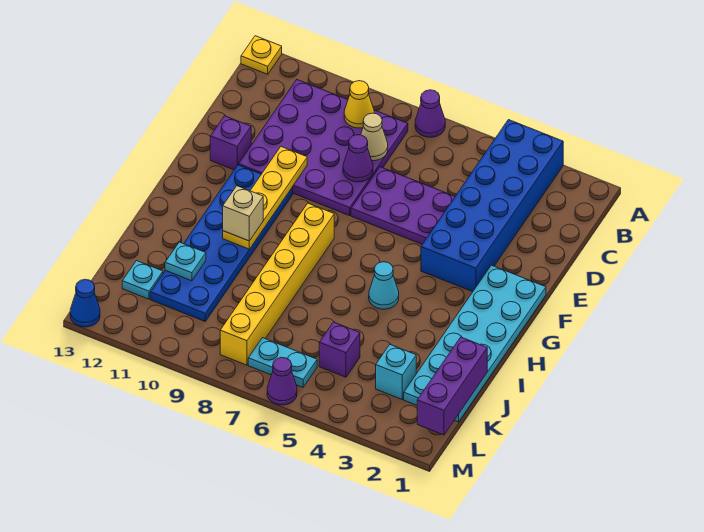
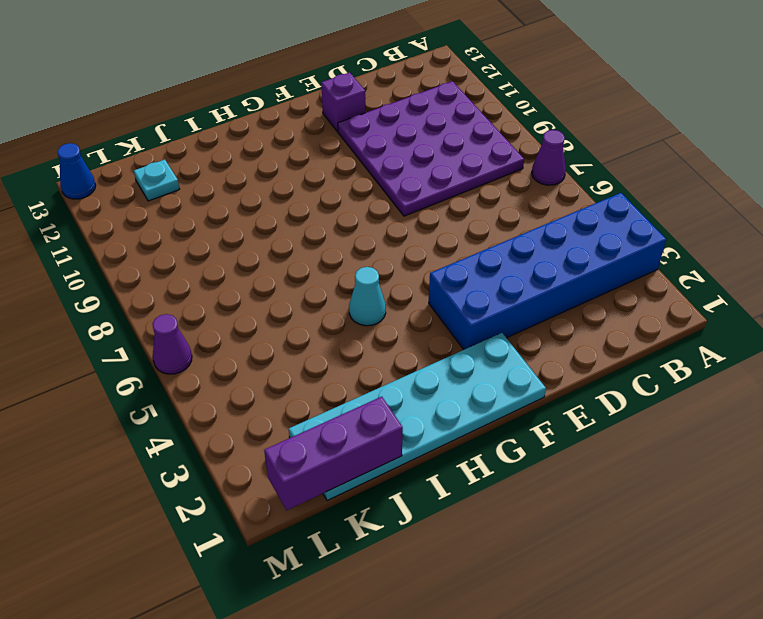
none -> yellow 1x1 plate [241,36,282,74]
none -> purple 2x3 plate [351,167,455,244]
none -> blue 2x6 plate [150,165,293,321]

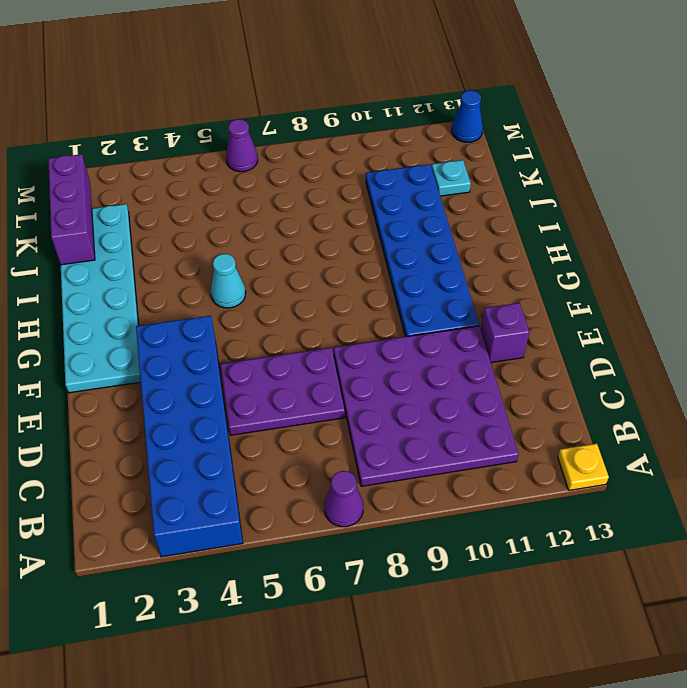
none -> yellow 1x6 brick [220,203,334,365]
none -> cyan 1x1 brick [376,345,416,399]
none -> purple 1x1 brick [319,322,360,377]

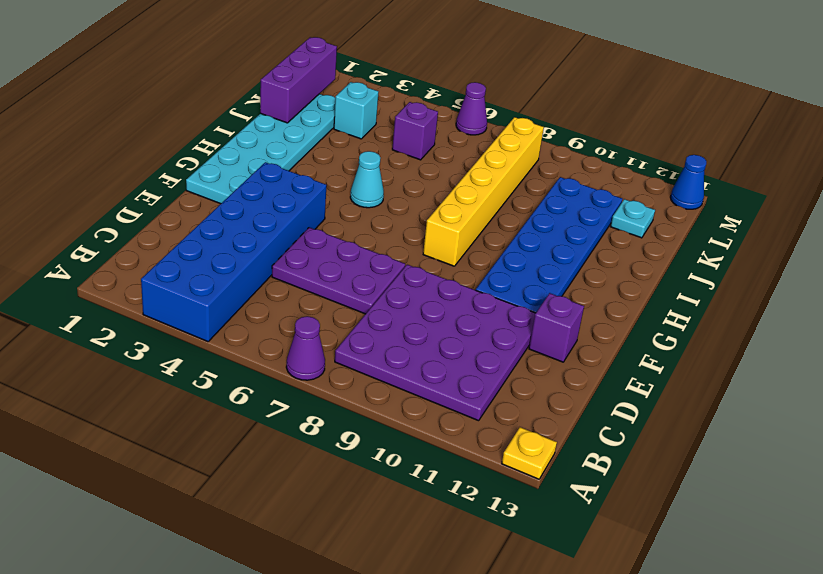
none -> cyan 1x2 plate [248,338,317,387]
none -> yellow 1x1 cone [344,81,374,128]
none -> tan 1x1 cone [361,113,388,161]

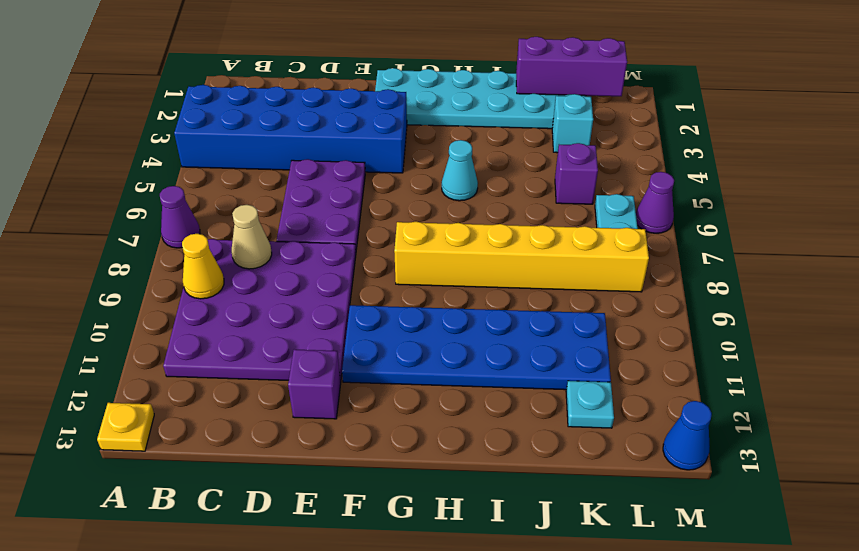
none -> purple 1x1 cone [343,135,373,182]
none -> yellow 1x4 plate [223,147,307,249]
none -> cyan 1x1 plate [165,242,206,281]

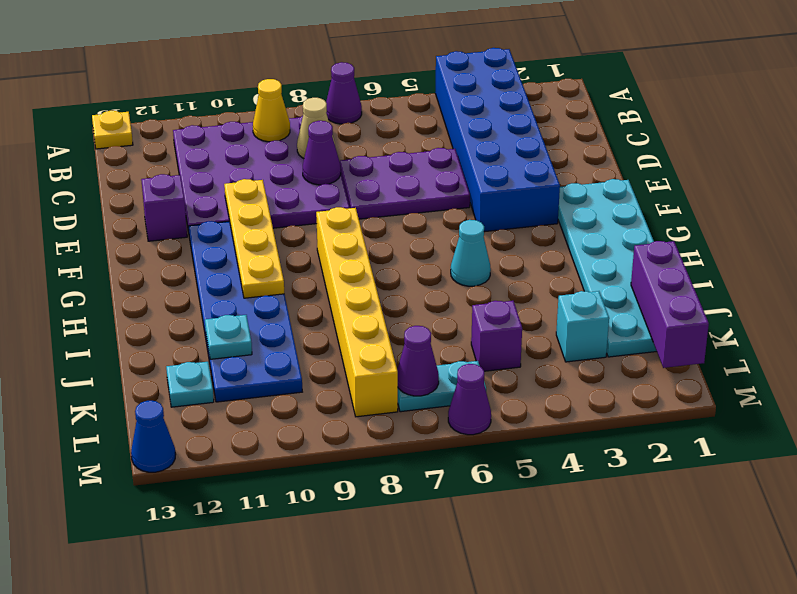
purple 1x1 cone [397,326,439,396] -> none
none -> tan 1x1 brick [223,186,263,241]

